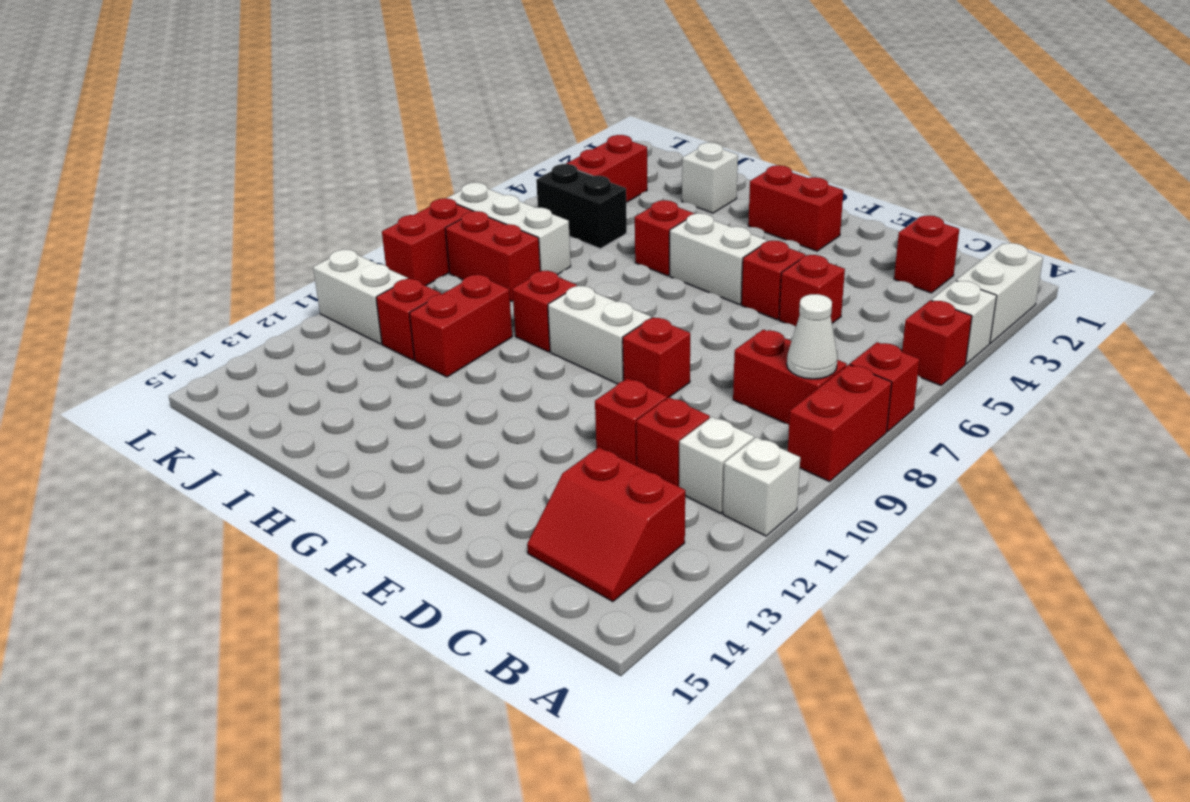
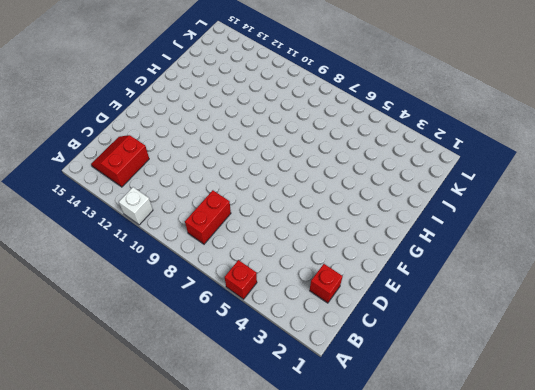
none -> white 1x2 brick [956,243,1043,343]
none -> white 1x1 brick [931,281,997,364]
none -> red 1x1 brick [850,342,920,432]
none -> red 1x2 brick [788,365,892,482]

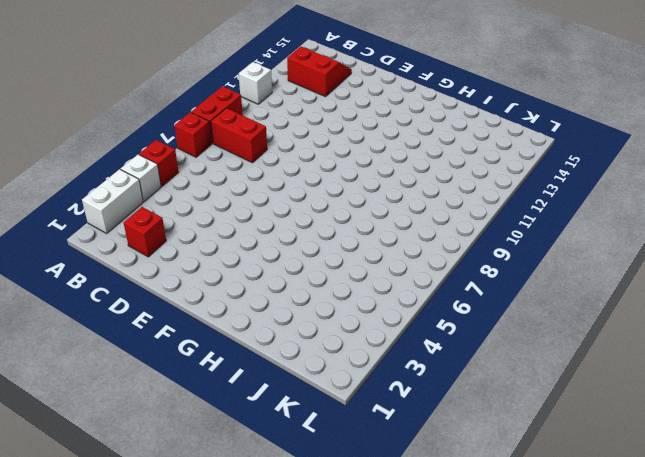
none -> white 1x1 brick [679,417,754,513]
none -> red 1x1 brick [636,397,710,487]
none -> red 1x1 brick [779,255,845,327]
none -> red 1x1 brick [595,378,667,466]

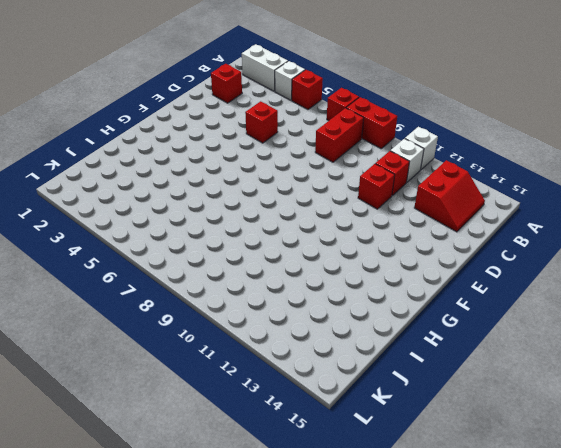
none -> red 1x1 brick [741,241,805,320]
none -> red 1x1 brick [623,317,690,398]
none -> red 1x2 brick [748,165,844,251]
none -> white 1x2 brick [670,213,767,305]

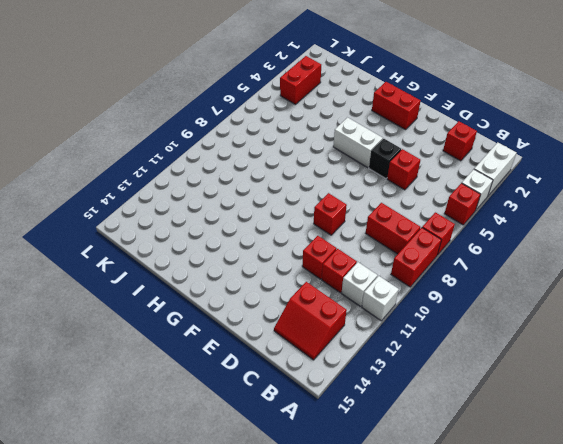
black 1x1 brick [369,139,401,178] -> red 1x1 brick [741,241,805,320]
none -> white 1x2 brick [548,286,651,384]
none -> red 1x1 brick [635,200,694,276]
none -> red 1x1 brick [512,271,577,352]
none -> white 1x1 brick [682,143,738,213]

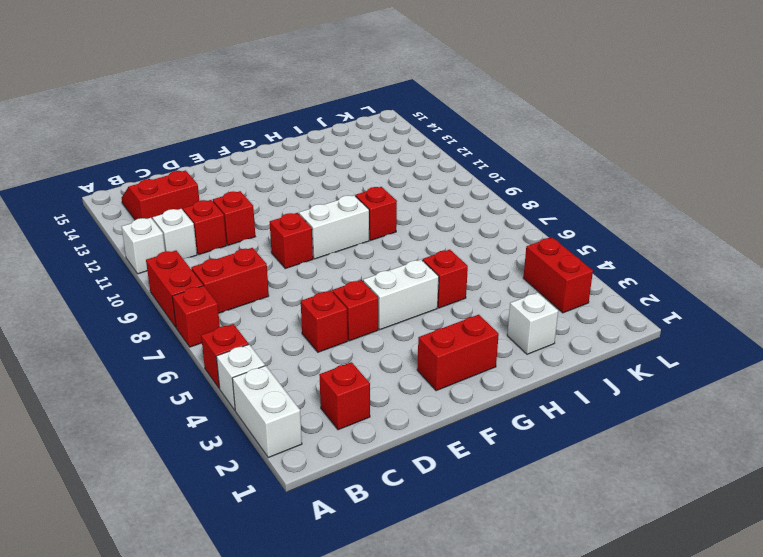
none -> red 1x2 brick [409,275,512,377]
none -> black 1x2 brick [536,164,627,249]
none -> white 1x3 brick [447,183,571,275]
none -> red 1x2 brick [445,211,540,301]

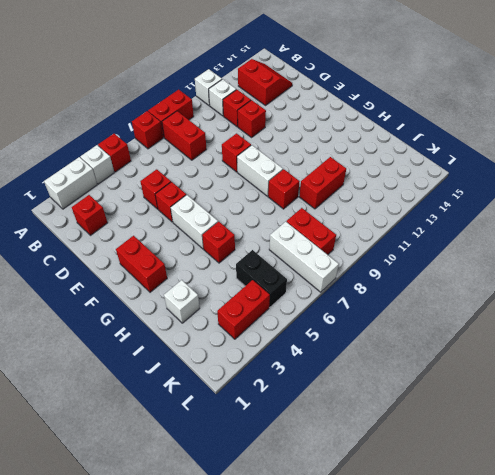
none -> red 1x1 brick [376,279,441,360]
none -> white 1x2 brick [313,250,408,344]
none -> red 1x2 brick [382,198,473,286]
none -> white 1x1 cone [787,294,838,379]

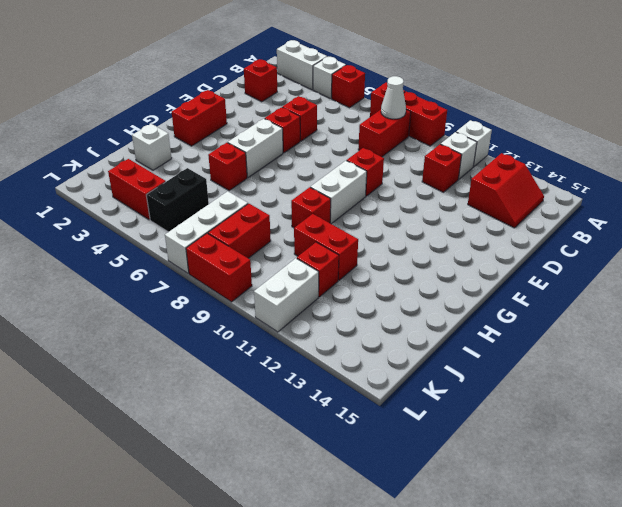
none -> red 1x1 brick [595,378,667,466]

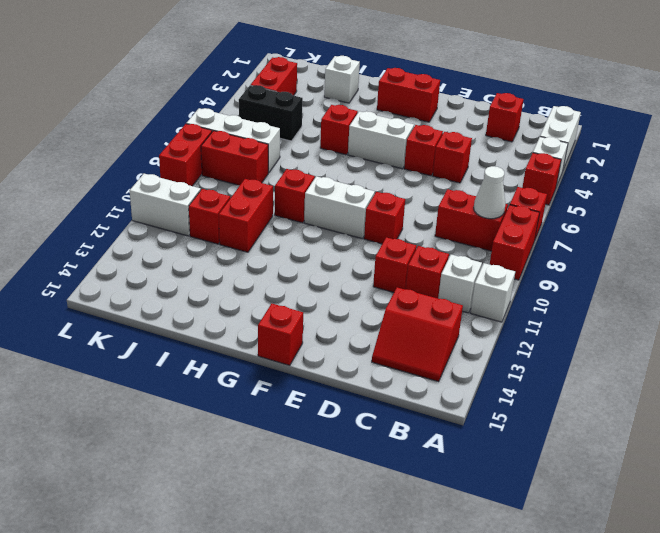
red 1x1 brick [258,304,303,365] -> none

